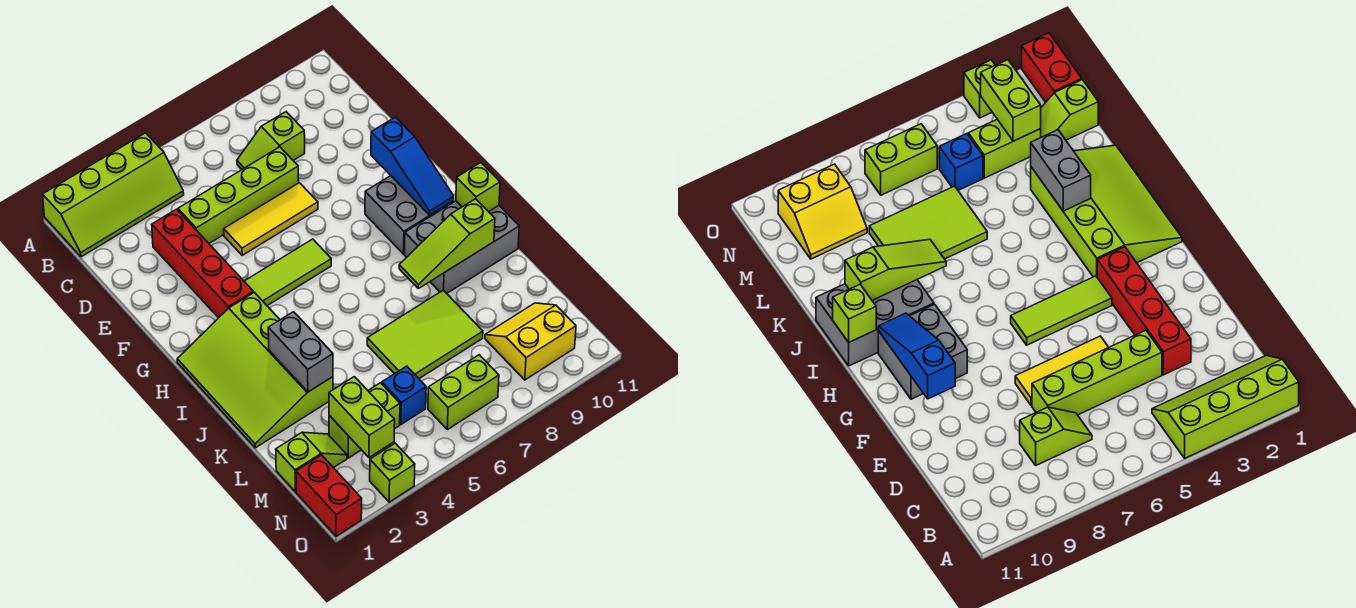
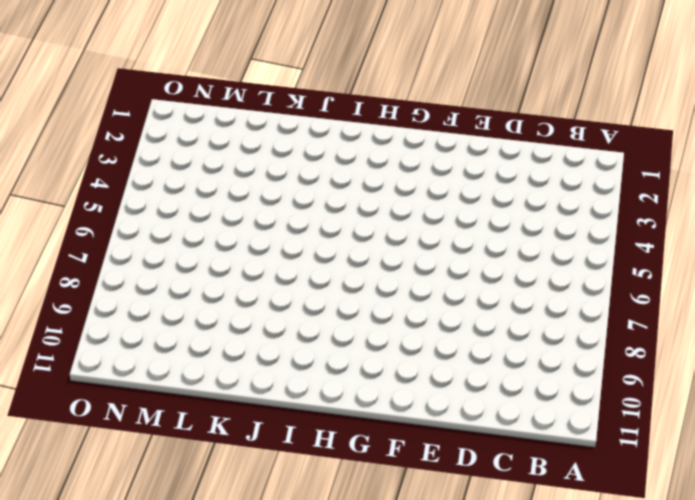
none -> lime 2x4 slope [43,133,184,257]
none -> lime 1x2 slope [237,112,305,169]
none -> red 1x4 brick [152,209,253,318]

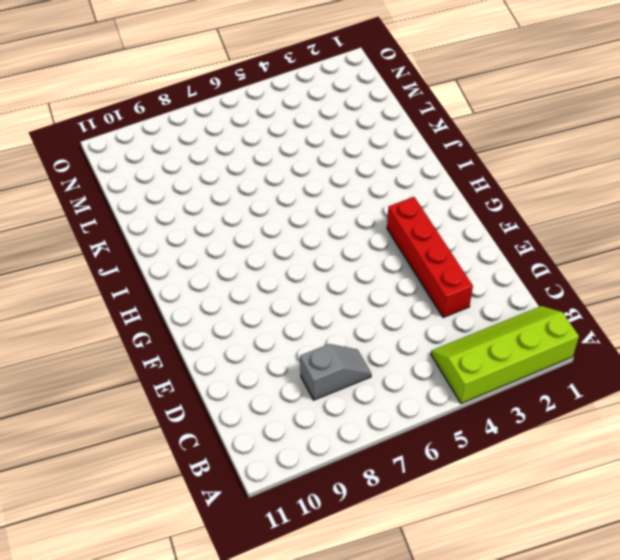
grey 1x2 slope [300,344,371,400] -> lime 1x2 slope [237,112,305,169]
none -> lime 1x4 brick [178,147,299,243]
none -> yellow 1x3 tile [224,183,318,255]
none -> lime 1x3 tile [244,239,331,306]

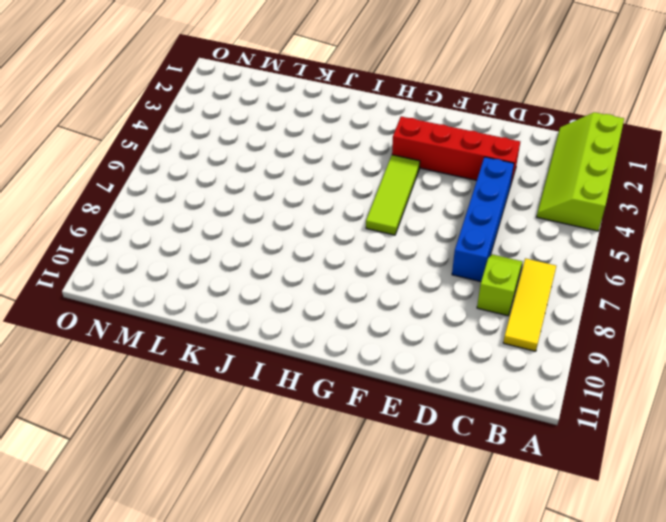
yellow 1x3 tile [503,258,556,351] -> yellow 1x3 tile moved to [224,183,318,255]
blue 1x4 brick [452,157,514,282] -> lime 1x4 brick [178,147,299,243]
none -> grey 2x2 brick [365,176,454,254]
none -> lime 3x4 slope [177,292,333,448]
none -> grey 2x3 brick [404,201,519,293]

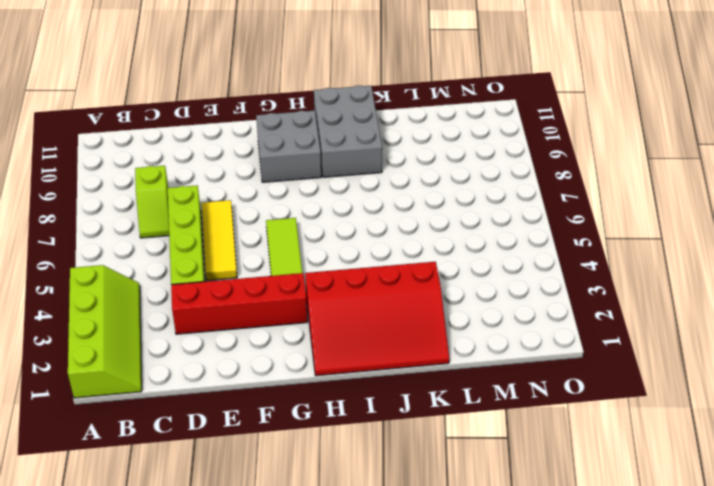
red 3x4 slope [305,262,449,376] -> lime 3x4 slope [177,292,333,448]
none -> lime 2x3 tile [367,290,483,379]
none -> lime 1x2 slope [276,432,347,492]
none -> lime 1x2 brick [329,383,400,458]

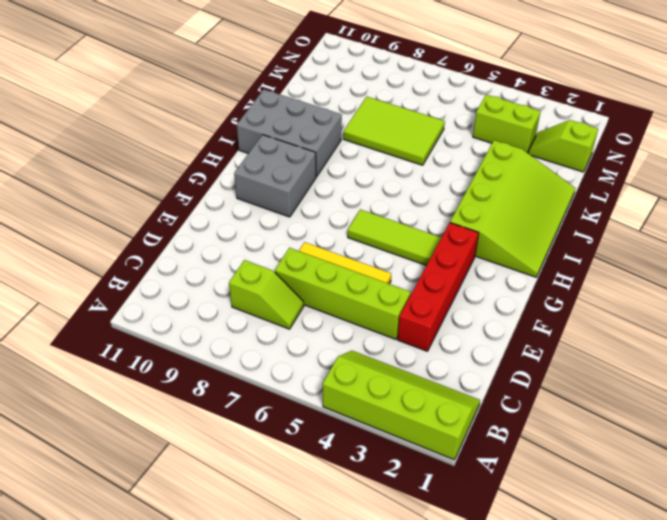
none -> blue 1x1 brick [382,366,426,424]
none -> yellow 2x2 slope [485,303,576,380]
none -> red 1x2 brick [296,455,362,536]

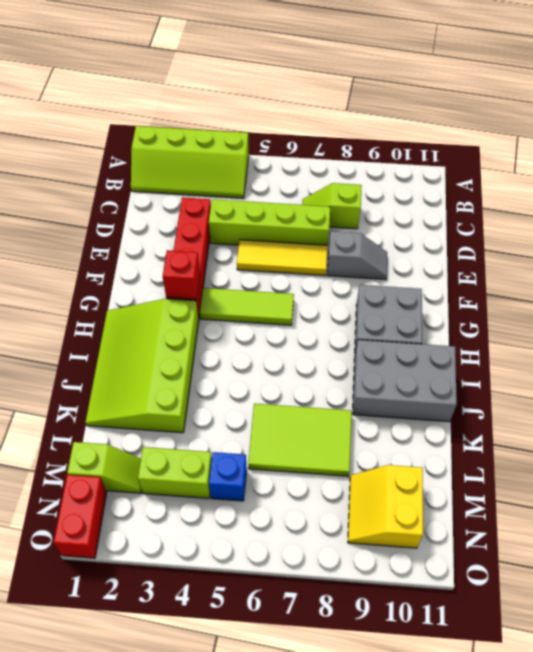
grey 1x2 slope [327,231,387,280] -> none
red 1x1 brick [163,250,200,299] -> none
yellow 2x2 slope [348,465,423,548] -> yellow 2x2 slope turned to [485,303,576,380]
none -> lime 1x2 brick [428,355,499,430]
none -> lime 1x1 brick [370,443,415,502]
none -> blue 1x3 slope [371,117,454,215]

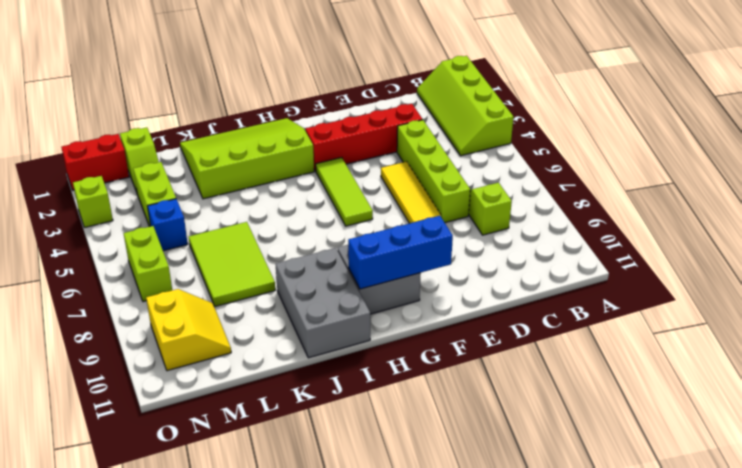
blue 1x3 brick [348,216,453,289] -> blue 1x3 slope [371,117,454,215]
none -> lime 1x1 brick [456,163,500,212]
none -> grey 1x2 brick [268,312,333,392]
none -> lime 1x3 slope [399,199,495,289]

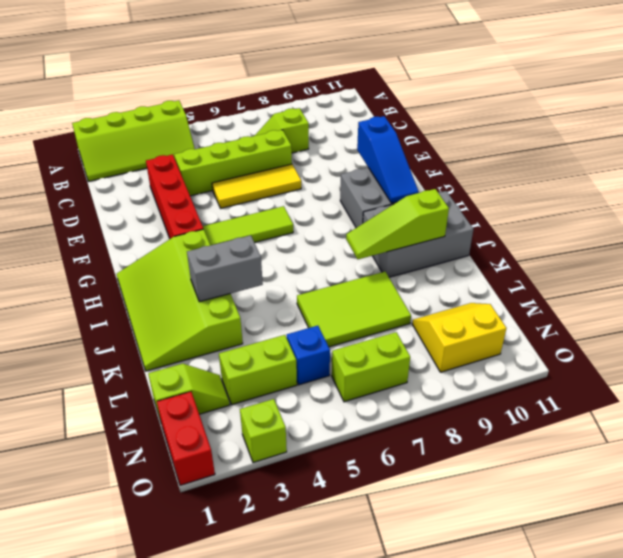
grey 1x2 brick [187,235,263,302] -> grey 1x2 brick turned to [268,312,333,392]
none -> lime 1x1 brick [456,163,500,212]
none -> lime 1x2 brick [329,377,395,458]

